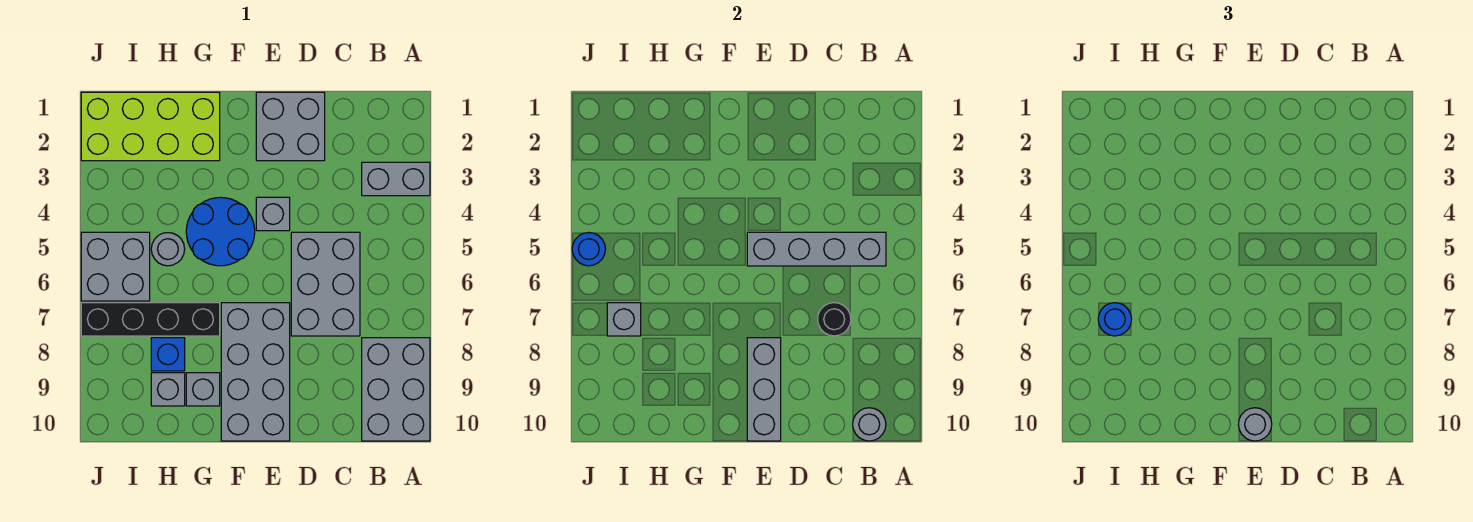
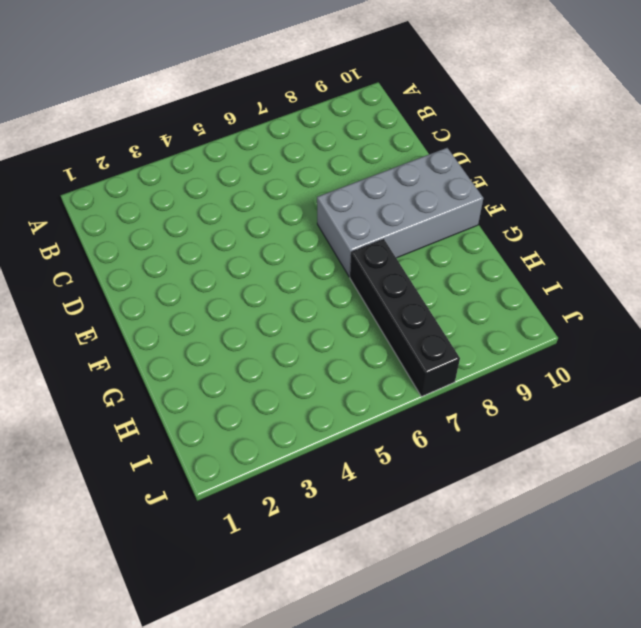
none -> grey 1x2 brick [362,162,430,196]
none -> grey 2x3 brick [362,338,430,441]
none -> grey 2x3 brick [291,232,360,336]

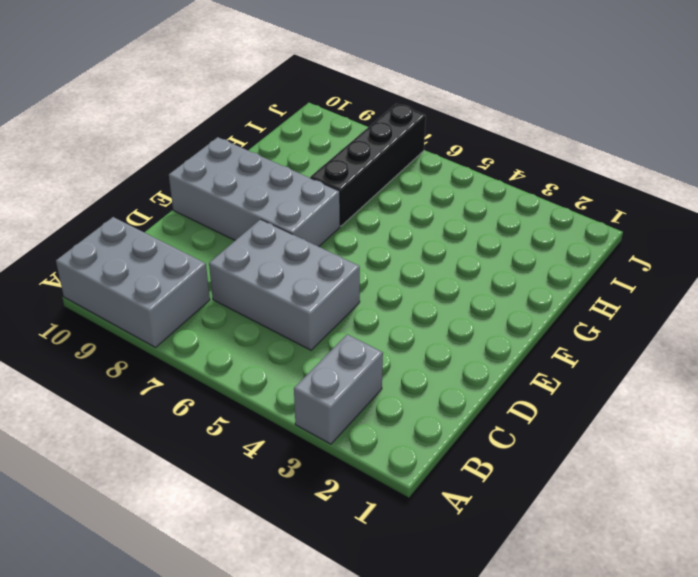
none -> grey 2x2 brick [256,92,325,161]
none -> grey 1x1 brick [256,197,290,231]
none -> blue 2x2 round brick [186,197,255,266]

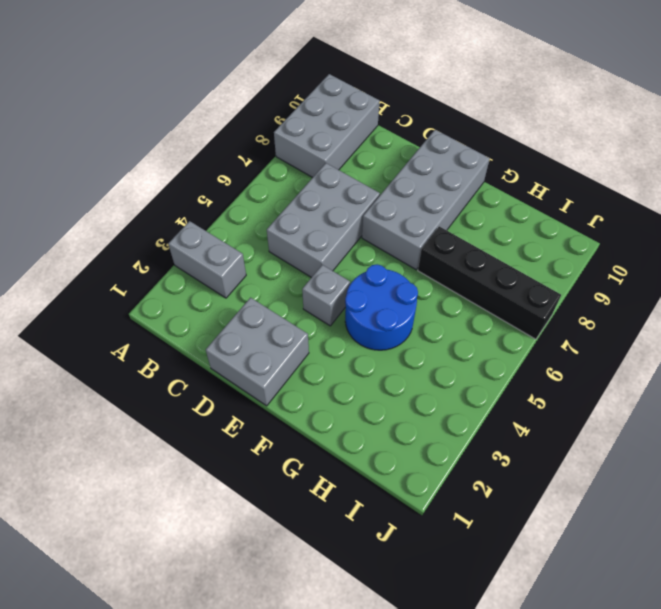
none -> lime 2x4 brick [81,92,220,161]
none -> grey 1x1 brick [186,373,220,406]
none -> grey 1x1 round brick [151,233,185,266]

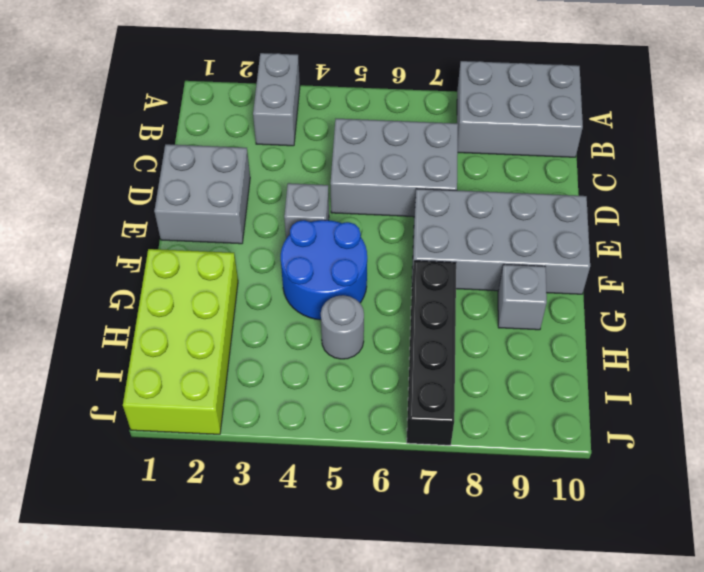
none -> blue 1x1 brick [151,338,185,371]
none -> grey 1x1 brick [151,373,185,406]
none -> grey 2x2 brick [81,232,150,301]

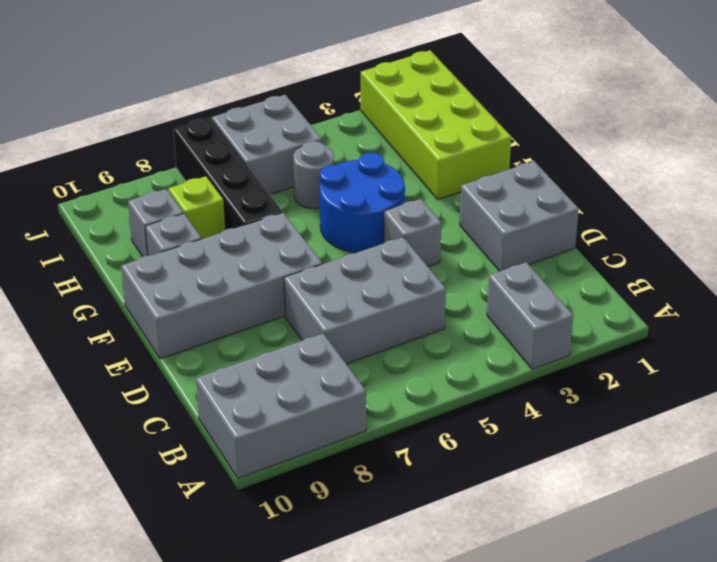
lime 1x1 brick [168,176,225,239] -> blue 1x1 brick [151,338,185,371]
none -> grey 1x4 brick [747,232,886,266]
none -> grey 1x1 round brick [853,408,886,441]
none -> black 1x1 round brick [818,303,851,336]

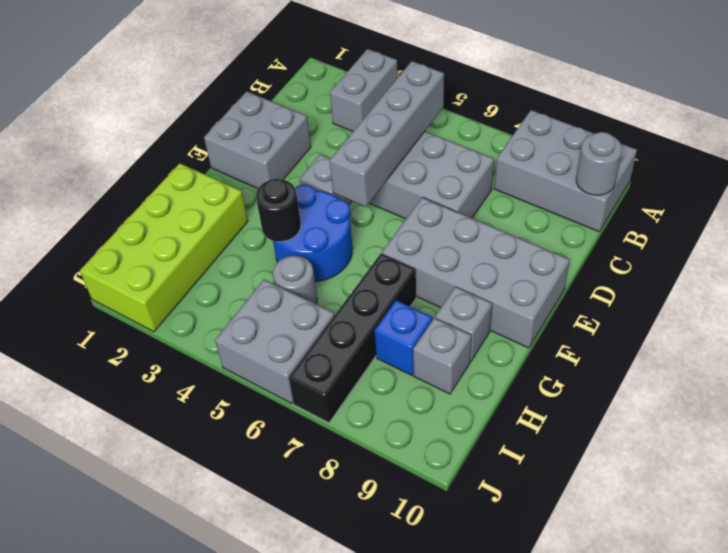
black 1x1 round brick [256,179,301,242] -> black 1x1 round brick moved to [818,303,851,336]
none -> grey 1x3 brick [747,338,781,441]
none -> grey 1x1 brick [607,303,641,336]
none -> blue 1x1 round brick [572,233,605,266]

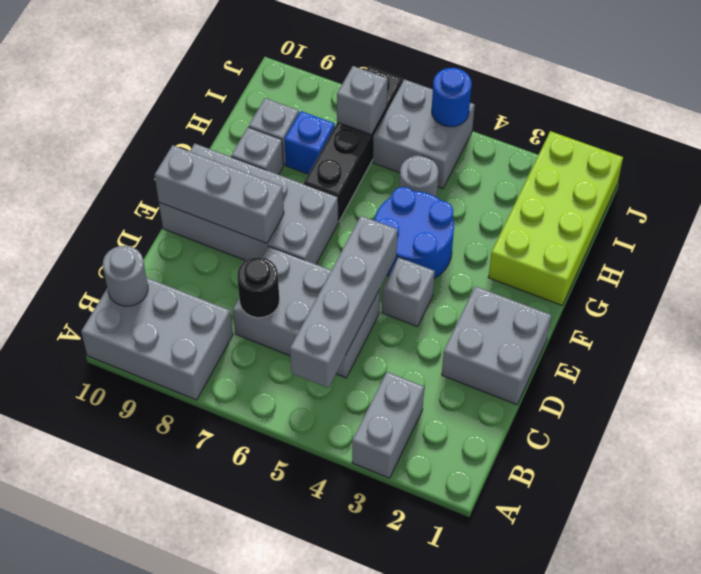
none -> grey 1x1 round brick [1238,408,1272,441]
none -> blue 1x1 round brick [1098,303,1132,336]

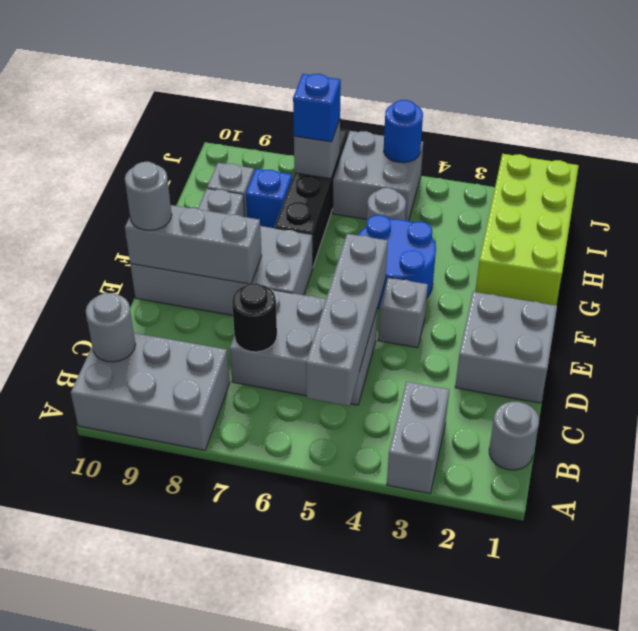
grey 1x1 round brick [489,402,539,470] -> none
blue 1x1 brick [293,74,341,142] -> blue 1x1 round brick [1098,303,1132,336]

